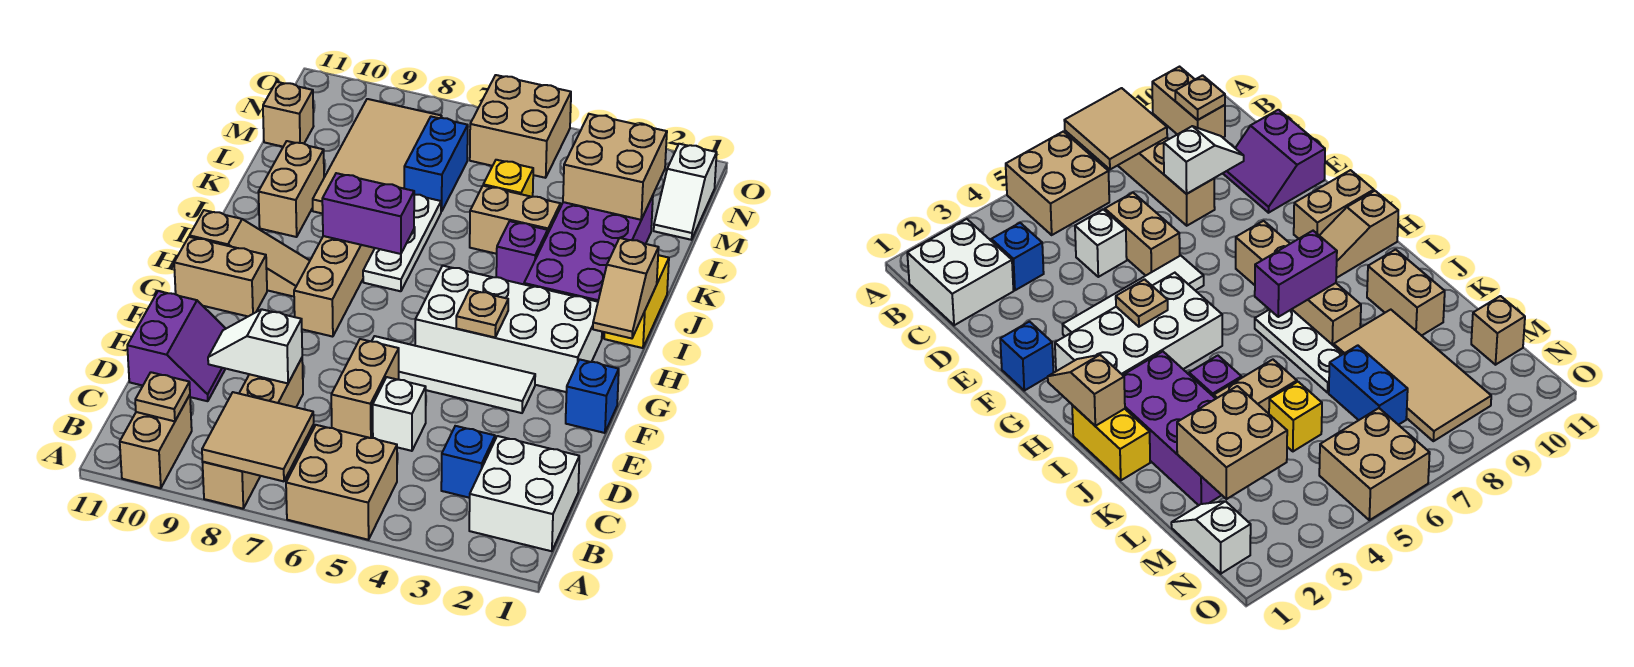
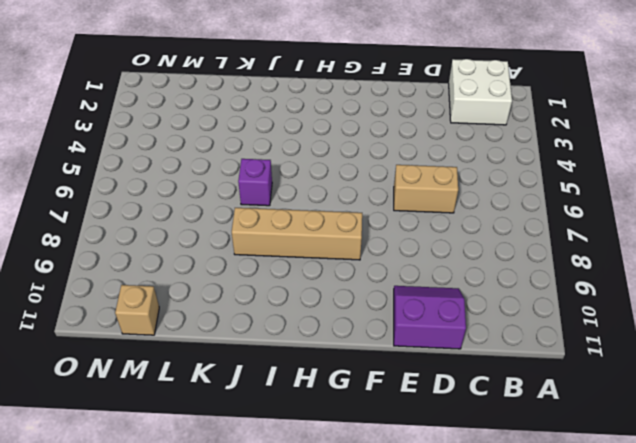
purple 1x1 brick [238,159,272,206] -> purple 1x1 brick moved to [496,221,548,284]
none -> tan 2x2 brick [286,425,397,540]
none -> tan 1x4 brick [203,358,303,509]
none -> tan 1x2 brick [120,395,192,488]
none -> blue 1x1 brick [441,426,495,498]

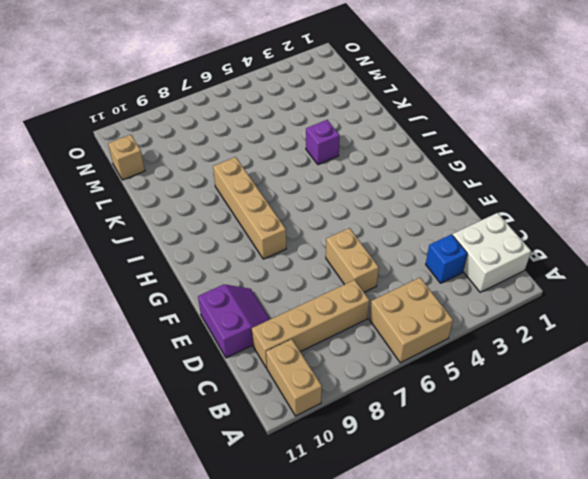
tan 1x4 brick [252,280,369,368] -> tan 1x4 brick turned to [203,358,303,509]
none -> white 1x1 brick [373,377,426,451]
none -> blue 1x1 brick [566,359,619,433]
none -> white 1x4 tile [372,336,535,413]
none -> white 2x4 brick [415,266,602,392]

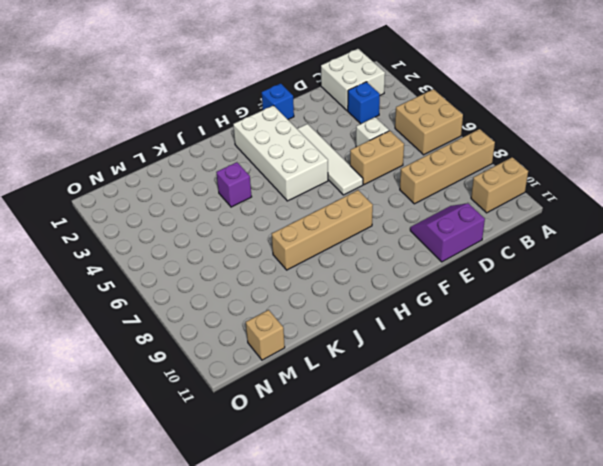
none -> tan 1x2 brick [174,237,267,316]
none -> tan 1x3 slope [189,210,310,297]
none -> yellow 1x2 brick [604,255,669,348]
none -> purple 2x4 brick [524,196,653,338]

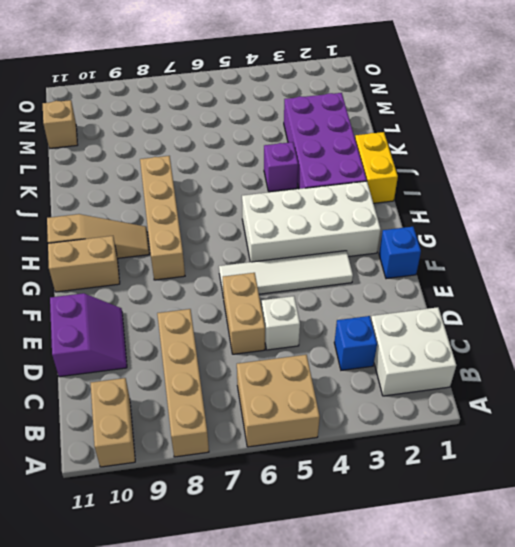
none -> white 1x3 plate [363,195,441,291]
none -> tan 1x2 brick [259,141,324,237]
none -> tan 1x2 brick [470,186,560,254]
none -> tan 2x4 tile [313,99,442,214]

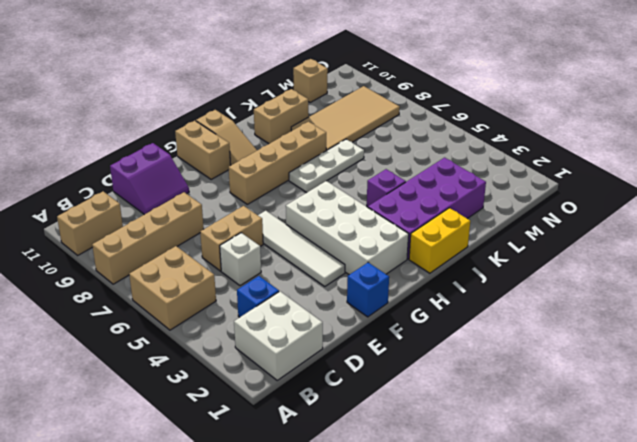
none -> tan 1x2 brick [470,186,560,254]
none -> yellow 1x1 brick [483,160,533,197]
none -> blue 1x2 brick [404,117,468,212]
none -> white 1x2 slope [654,144,717,240]

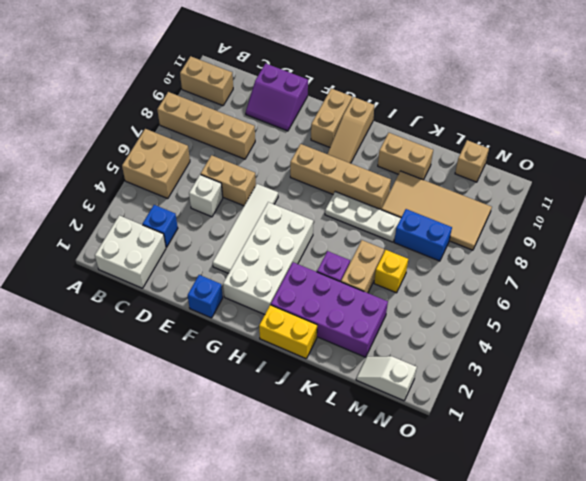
none -> tan 2x2 brick [470,75,571,178]
none -> tan 2x2 tile [202,392,314,481]
none -> tan 1x1 plate [135,372,190,421]
none -> white 1x2 slope [208,309,302,383]

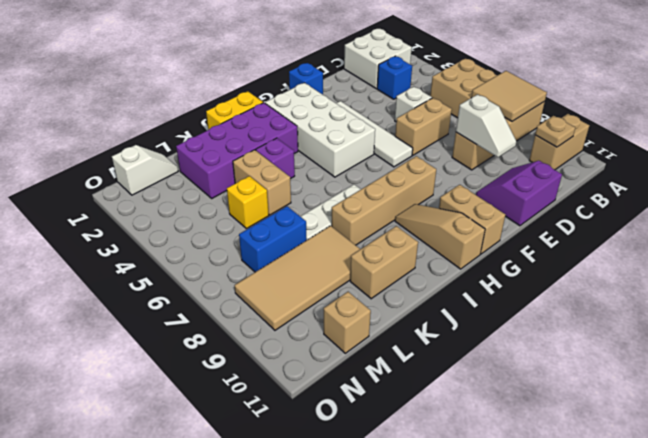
none -> tan 2x2 brick [470,75,571,178]
none -> tan 1x1 plate [456,290,508,338]
none -> tan 1x2 slope [593,238,659,338]
none -> purple 1x2 brick [322,173,414,254]

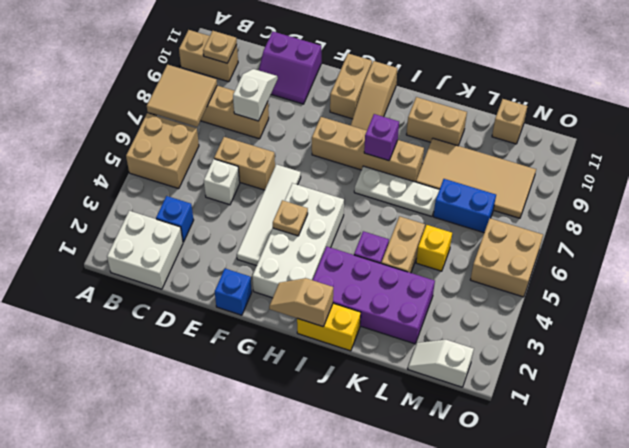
purple 1x1 brick [364,114,399,161] -> purple 1x2 brick [322,173,414,254]
none -> tan 2x2 brick [563,114,667,220]

